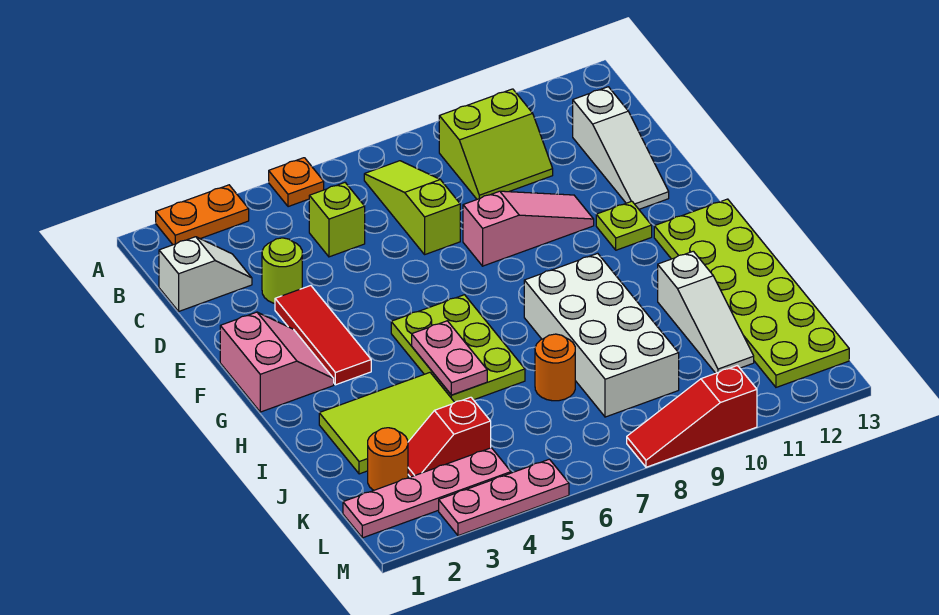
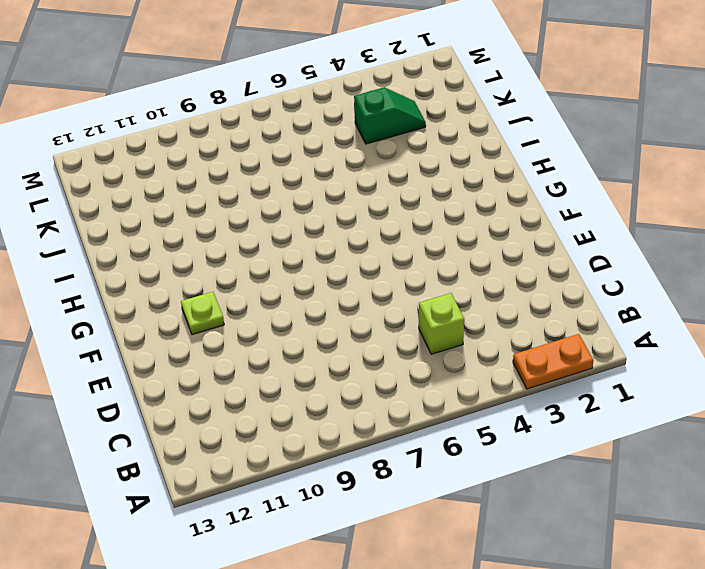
green 1x2 slope [354,87,426,144] -> red 1x2 slope [408,397,491,477]
none -> orange 1x1 plate [269,158,324,207]
none -> lime 1x3 slope [364,161,460,254]
none -> lime 2x2 slope [439,89,553,199]

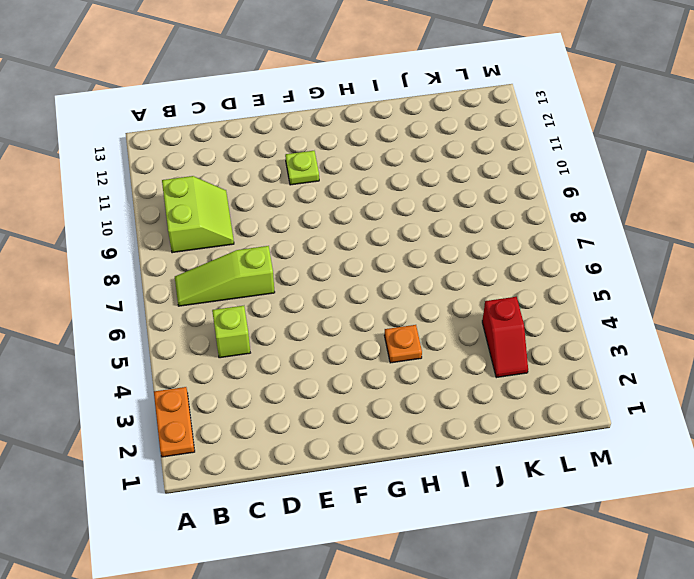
orange 1x1 plate [384,325,422,363] -> orange 1x1 plate moved to [269,158,324,207]
none -> white 1x2 slope [159,237,252,311]
none -> white 1x3 slope [573,87,669,209]
none -> lime 1x1 round brick [262,238,302,304]

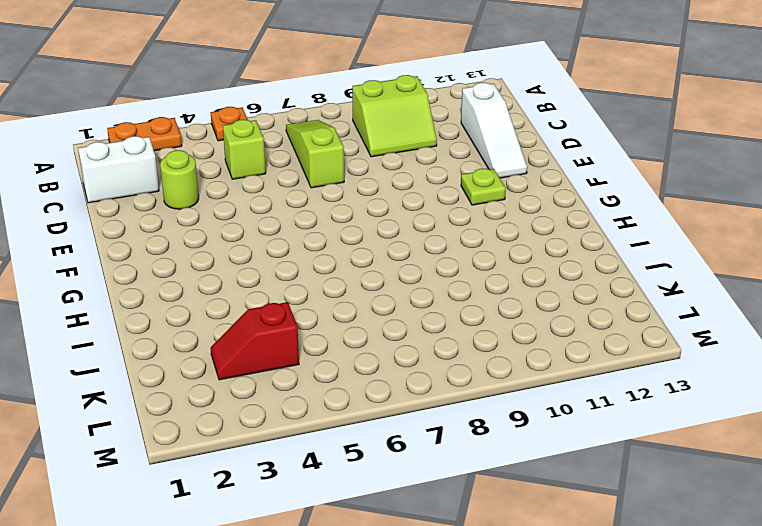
white 1x2 brick [78,136,159,203] -> white 1x2 slope [159,237,252,311]
none -> red 1x3 tile [275,286,371,385]
none -> pink 1x3 slope [463,191,594,266]
none -> pink 2x2 slope [220,312,334,412]

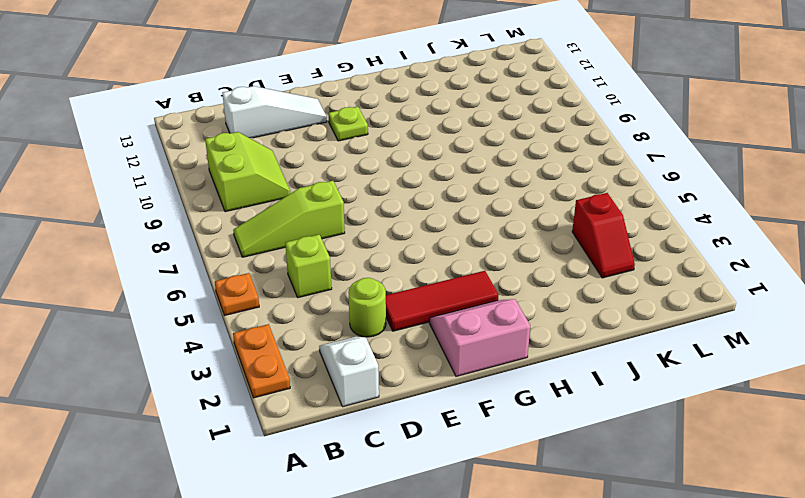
none -> pink 1x3 slope [463,191,594,266]
none -> lime 2x3 plate [391,295,525,402]
none -> lime 2x6 plate [654,199,849,387]

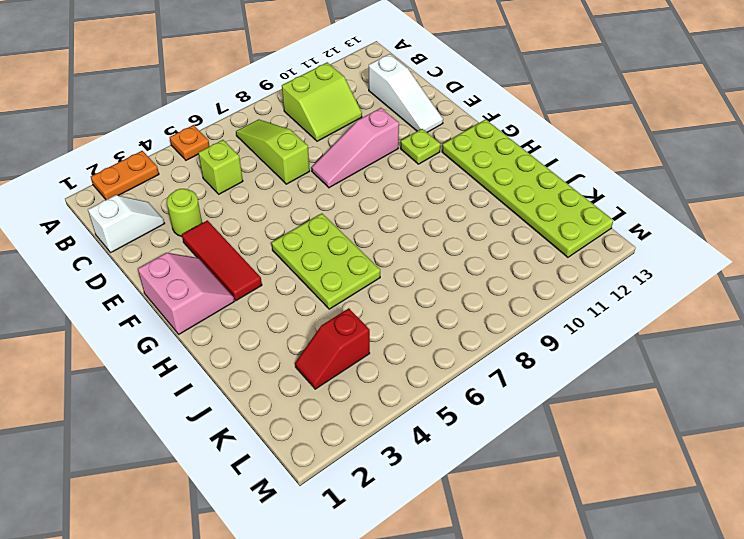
pink 1x3 slope [311,108,399,188] -> pink 1x3 slope turned to [463,191,594,266]
none -> white 2x4 brick [524,253,679,417]
none -> lime 2x3 tile [319,373,455,474]
none -> white 1x3 slope [658,251,754,373]

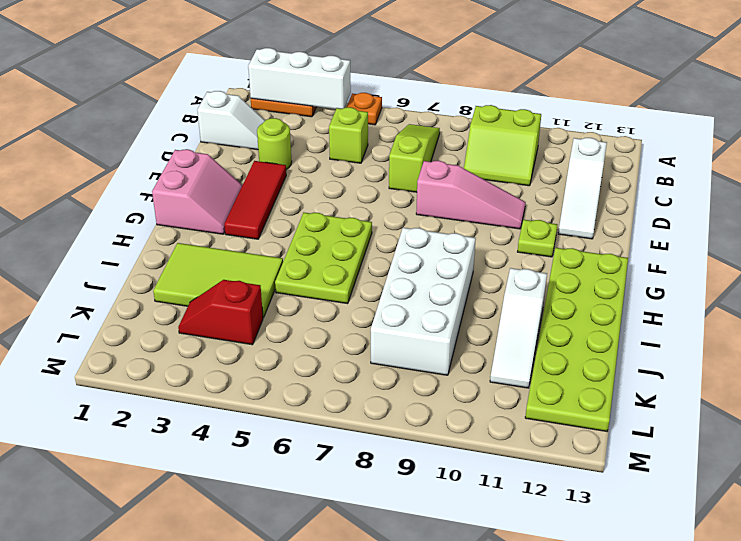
white 1x3 brick [248,48,351,109] -> none
none -> orange 1x1 round brick [535,334,575,401]
none -> orange 1x1 round brick [368,428,408,490]
none -> pink 1x4 plate [343,448,511,538]

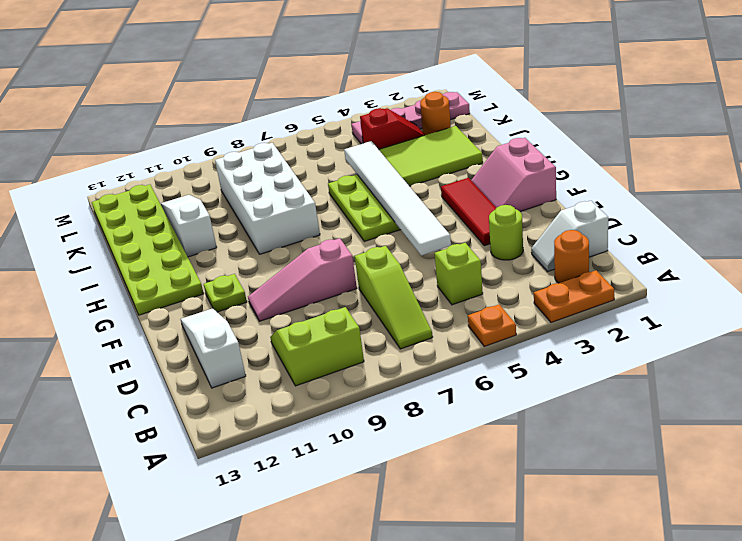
orange 1x1 round brick [554,230,589,283] -> orange 1x1 round brick moved to [535,334,575,401]
white 1x6 tile [344,141,451,256] -> pink 1x2 plate [412,321,487,395]
none -> pink 1x3 plate [439,459,569,536]
none -> red 1x3 slope [627,366,757,467]

